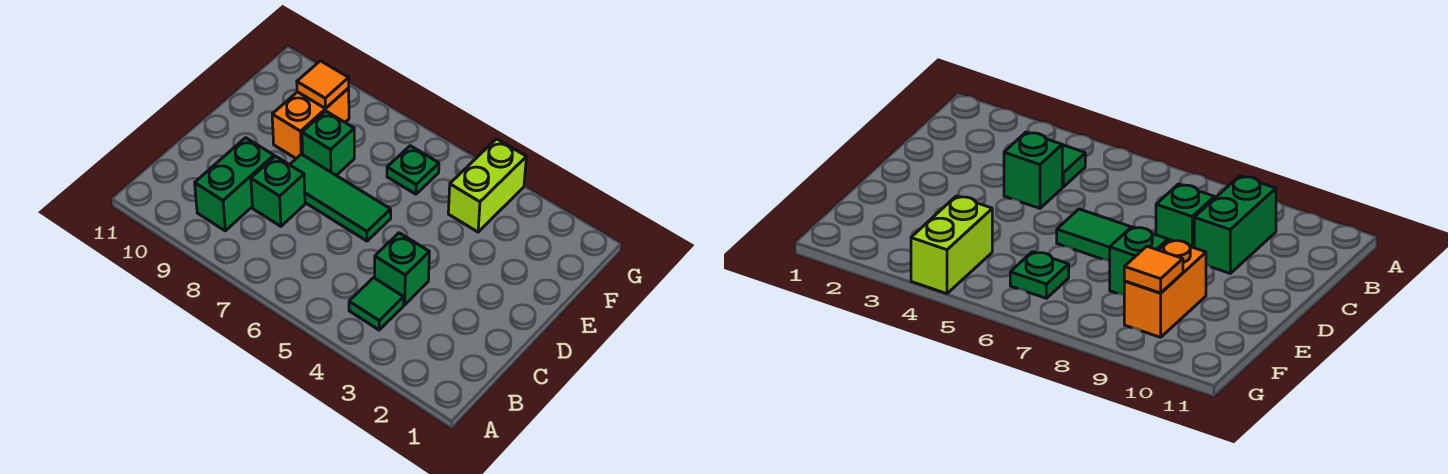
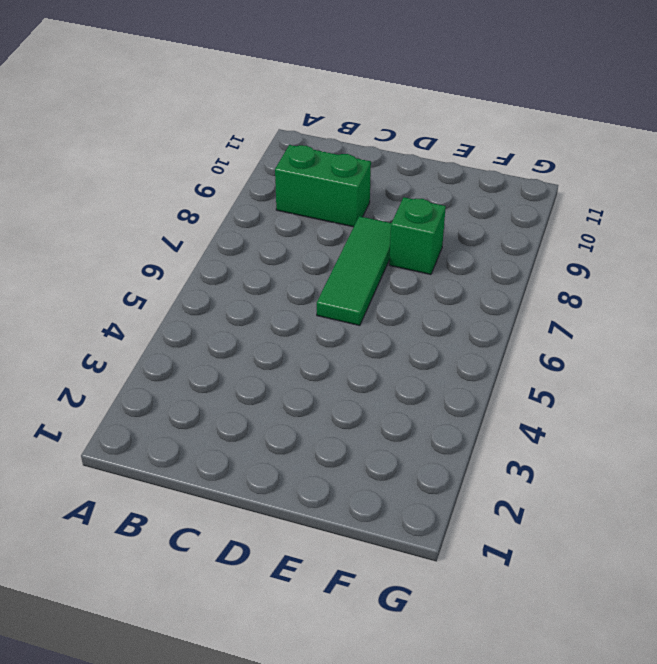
none -> green 1x1 tile [349,278,404,330]
none -> green 1x1 brick [375,233,429,305]

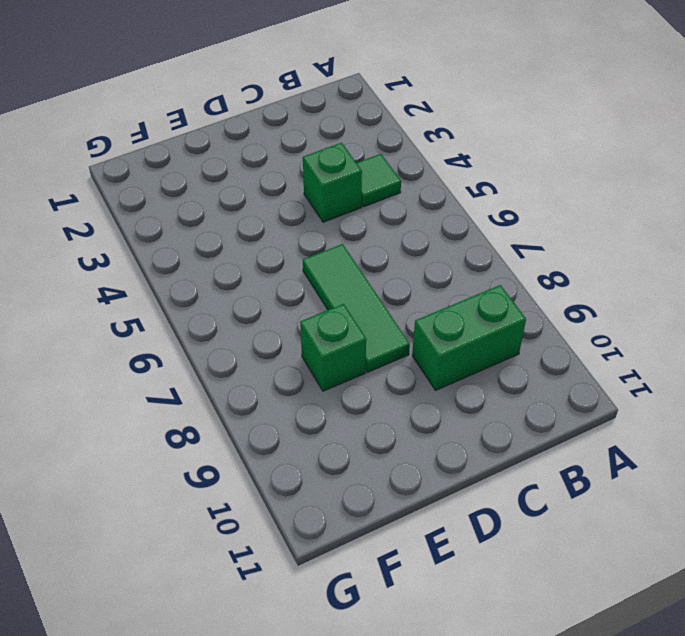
none -> green 1x1 brick [251,156,305,226]
none -> orange 1x2 brick [272,88,349,158]

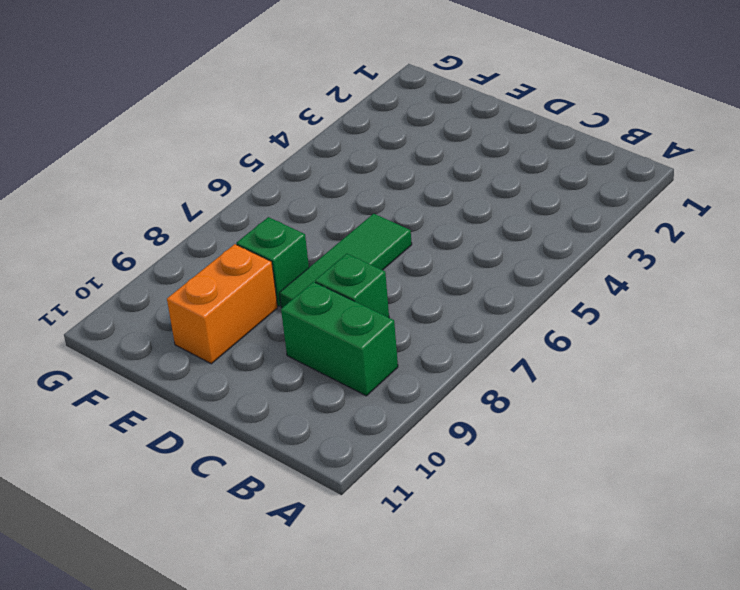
orange 1x2 brick [167,244,278,364] -> orange 1x2 brick turned to [272,88,349,158]
none -> green 1x1 tile [349,278,404,330]
none -> green 1x1 brick [375,233,429,305]

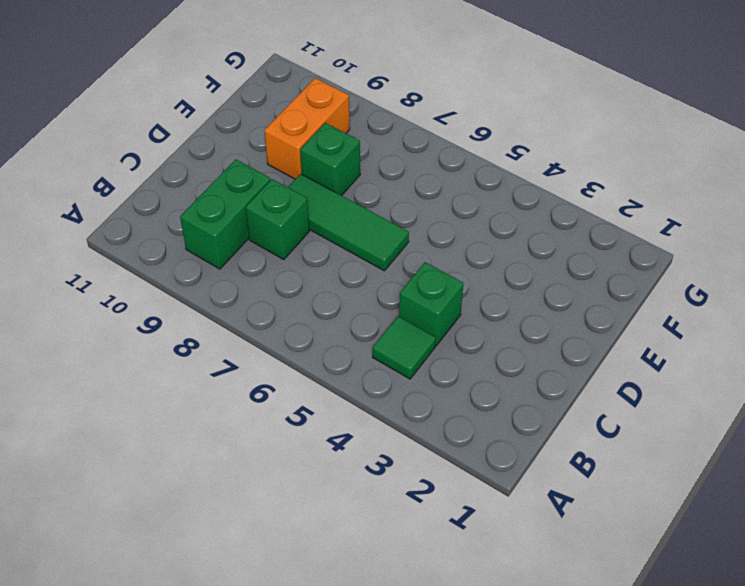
none -> lime 1x2 brick [448,139,526,232]
none -> green 1x1 plate [387,146,439,194]

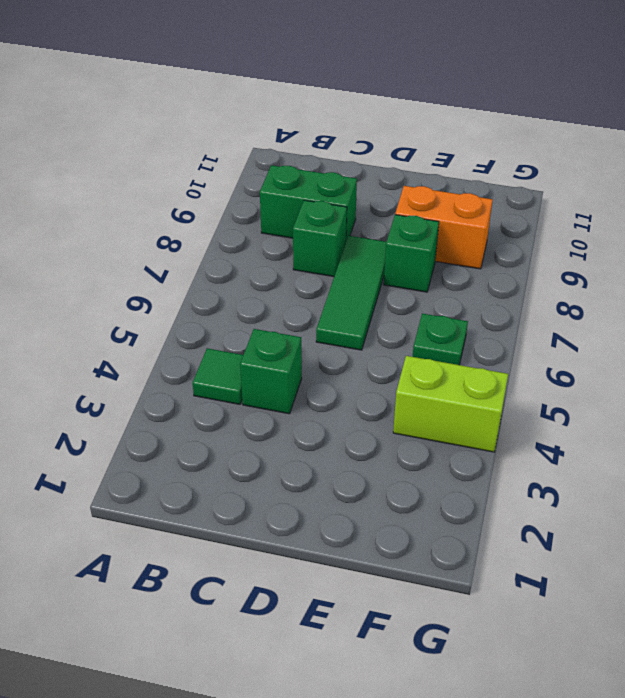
none -> orange 1x1 tile [297,61,349,108]

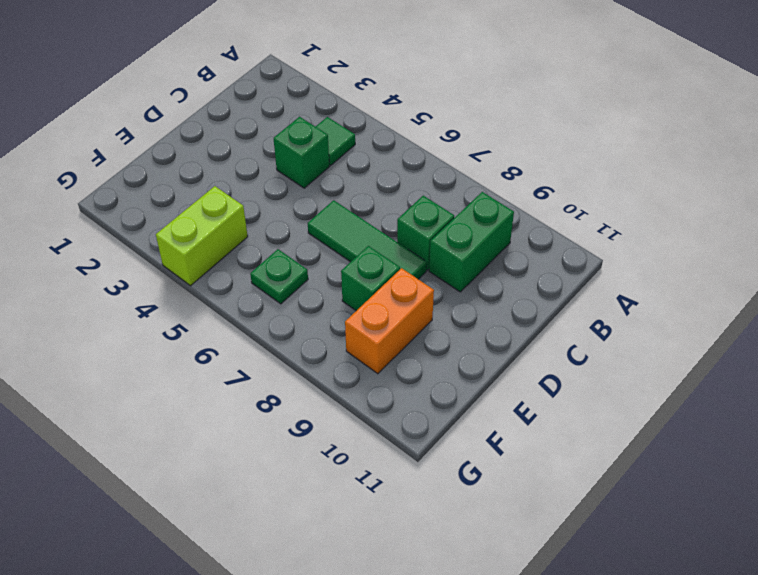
none -> orange 1x1 tile [297,61,349,108]

